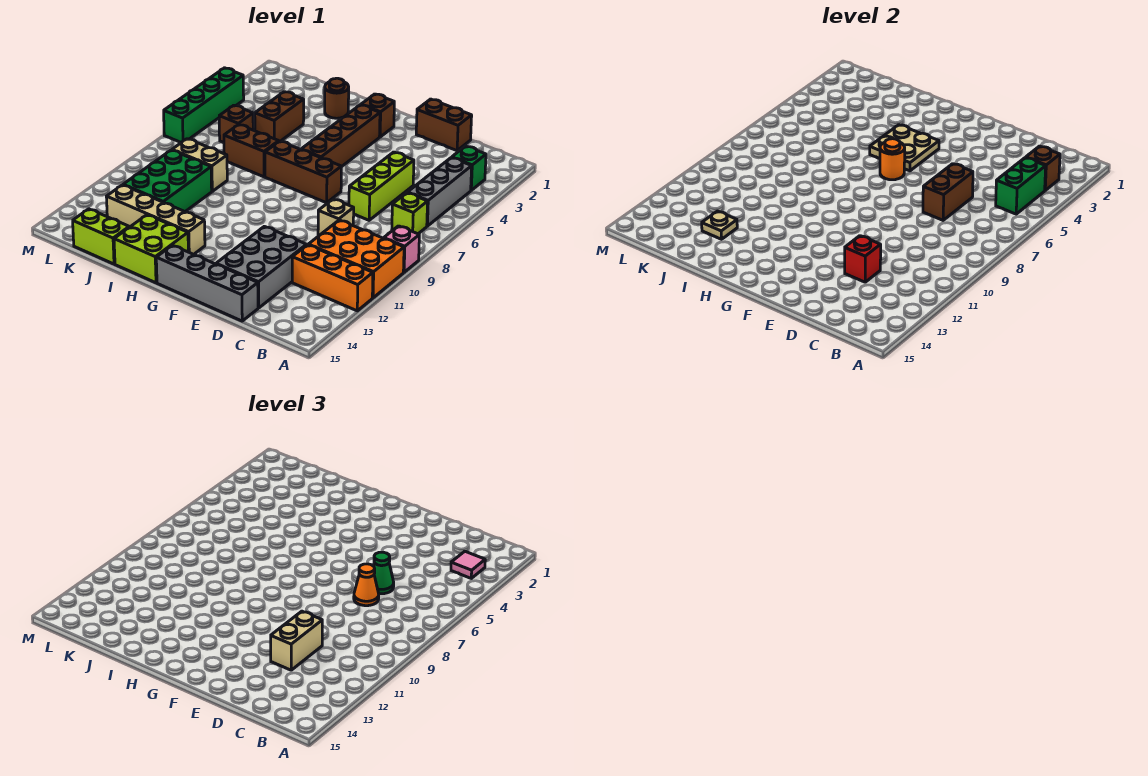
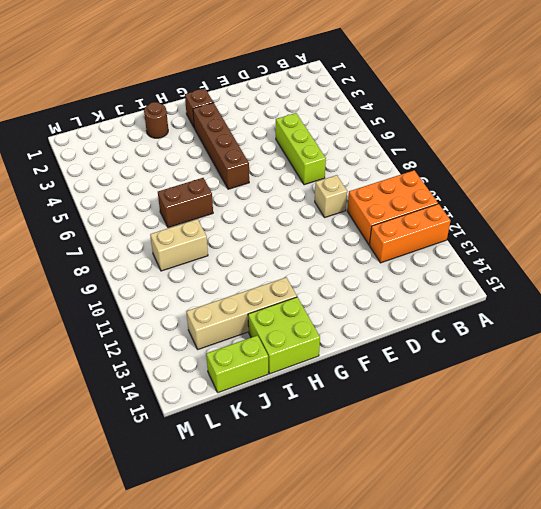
none -> pink 1x1 brick [384,226,419,272]
none -> green 1x1 brick [452,146,486,190]
none -> grey 1x3 brick [408,158,472,226]
none -> lime 1x1 brick [392,193,428,234]

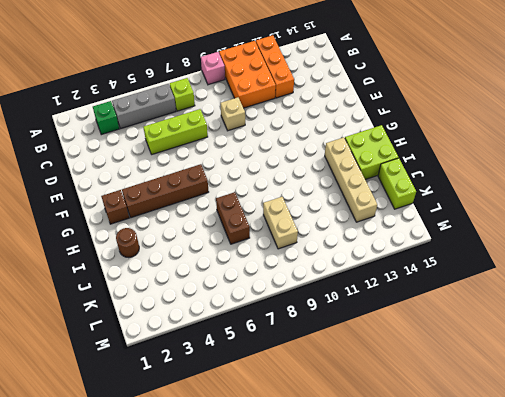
none -> brown 1x2 brick [416,99,472,151]
none -> grey 2x3 brick [216,226,307,308]
none -> grey 1x4 brick [156,245,258,321]
none -> brown 1x3 brick [265,141,341,203]

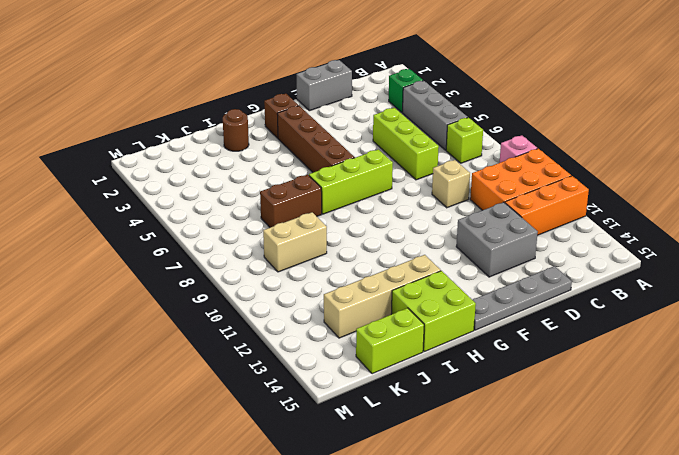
grey 1x2 brick [296,60,352,111] -> brown 1x2 brick [416,99,472,151]
grey 2x2 brick [456,202,538,277] -> grey 2x3 brick [216,226,307,308]
grey 1x4 plate [473,266,572,330] -> grey 1x4 brick [156,245,258,321]
lime 1x3 brick [309,149,393,214] -> brown 1x3 brick [265,141,341,203]
none -> brown 1x2 brick [255,92,304,141]
none -> green 2x3 brick [123,150,212,211]
none -> brown 1x1 brick [219,105,253,143]
none -> green 1x4 brick [164,68,244,143]

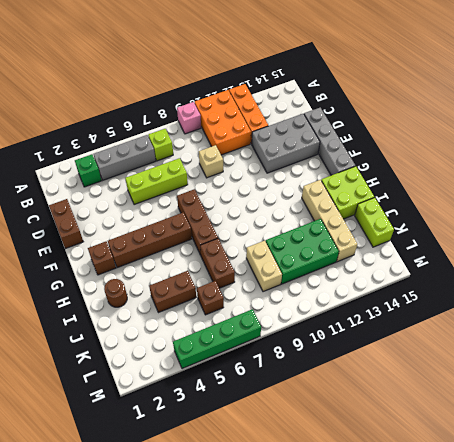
none -> brown 1x1 brick [1026,146,1060,190]
none -> green 1x2 brick [996,158,1046,214]
none -> brown 1x2 brick [923,164,973,220]
none -> red 1x1 brick [845,236,881,282]

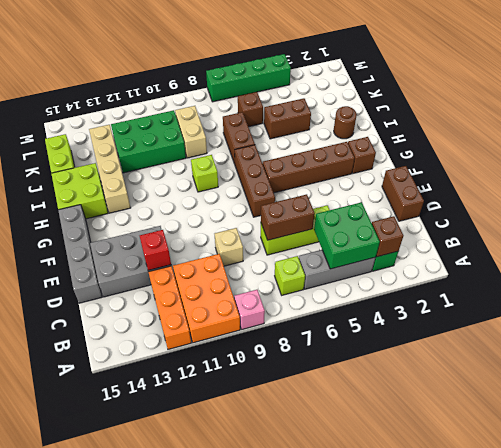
green 2x2 brick [314,202,380,269] -> green 1x2 brick [996,158,1046,214]
lime 1x1 brick [191,155,218,192] -> none
none -> tan 2x2 plate [870,125,939,171]
none -> orange 1x1 round brick [880,139,905,180]
none -> tan 1x1 plate [702,211,737,239]
none -> pink 1x1 tile [451,551,485,578]

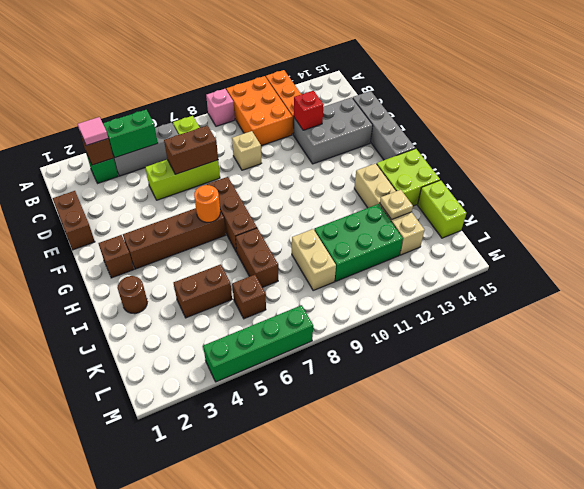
none -> tan 2x2 plate [870,125,939,171]
none -> green 1x1 cone [374,552,394,594]
none -> orange 1x1 cone [354,564,379,606]
none -> tan 1x2 brick [271,611,322,670]

